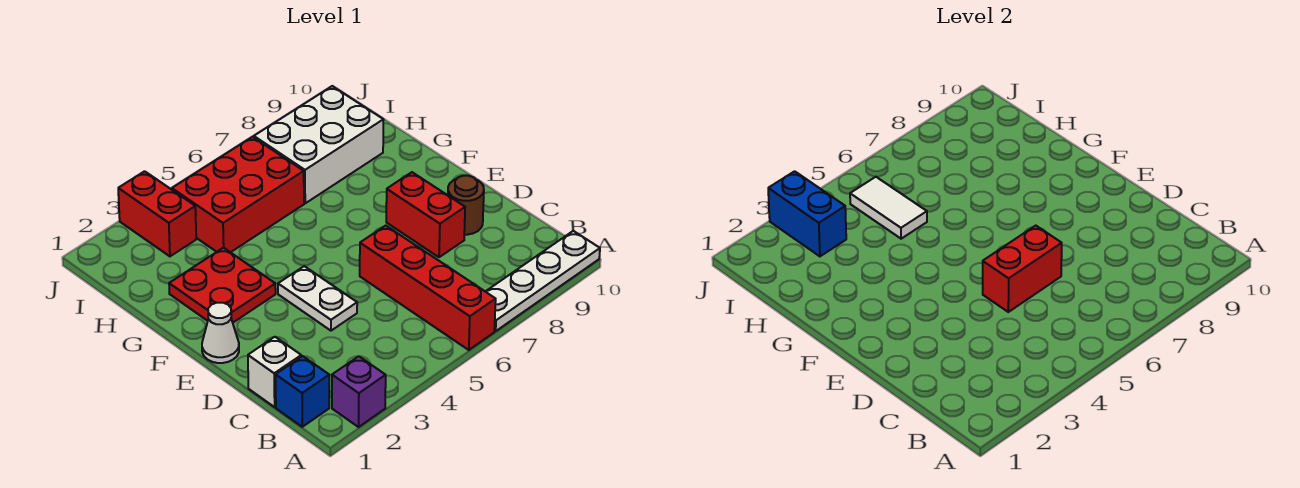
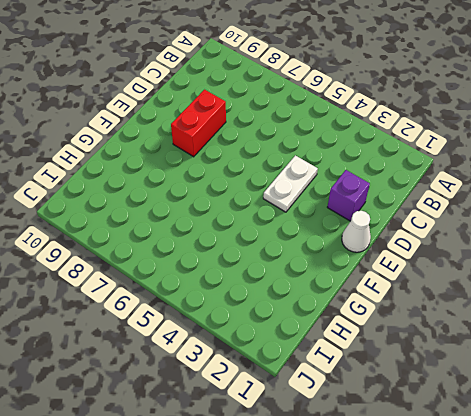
purple 1x1 brick [327,170,370,221] -> purple 1x1 brick moved to [332,356,386,427]
none -> red 1x4 brick [360,226,496,350]
none -> white 1x4 plate [486,231,600,331]
none -> blue 1x1 brick [276,356,329,427]

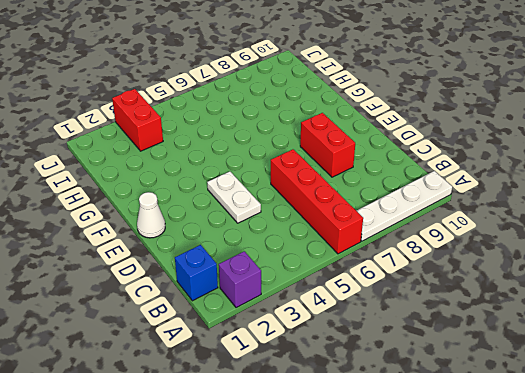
none -> white 1x1 brick [248,337,302,407]
none -> brown 1x1 round brick [448,176,484,235]
none -> red 2x2 plate [169,248,276,322]

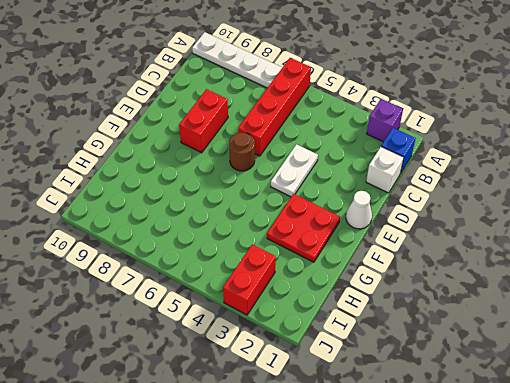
brown 1x1 round brick [229,133,255,171] -> brown 1x1 round brick moved to [448,176,484,235]
none -> red 2x3 brick [172,137,304,252]
none -> white 2x3 brick [254,86,384,203]
none -> red 1x2 brick [983,226,1062,312]

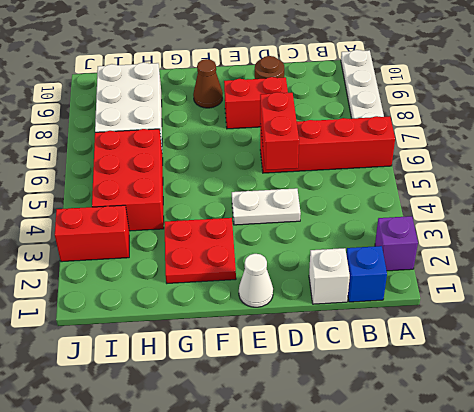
brown 1x1 cone [193,59,223,108] -> none
none -> white 1x2 tile [850,177,927,239]
none -> blue 1x2 brick [768,171,846,256]

